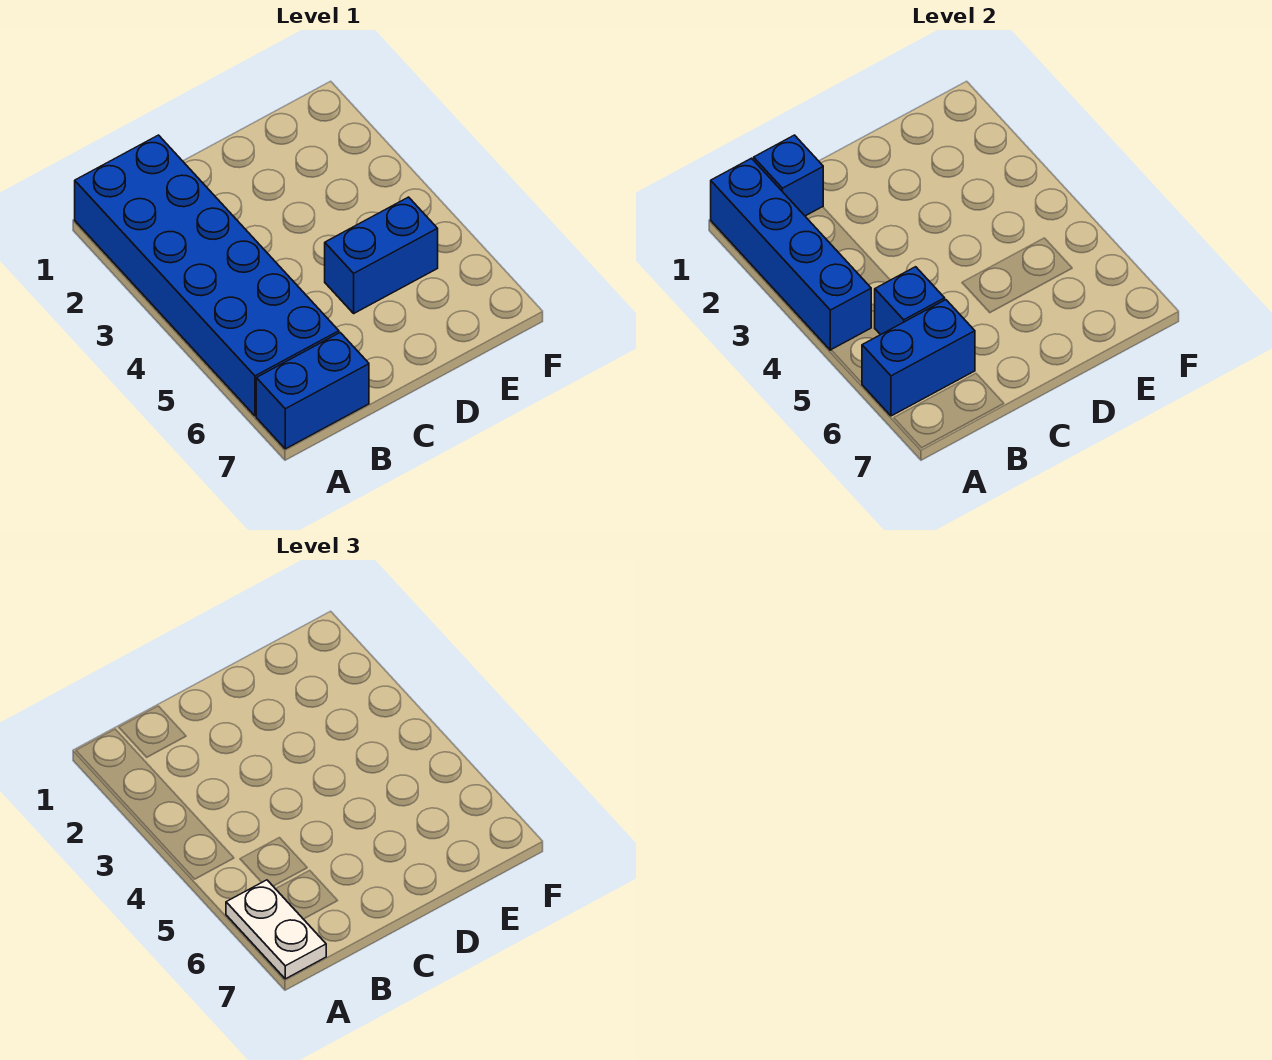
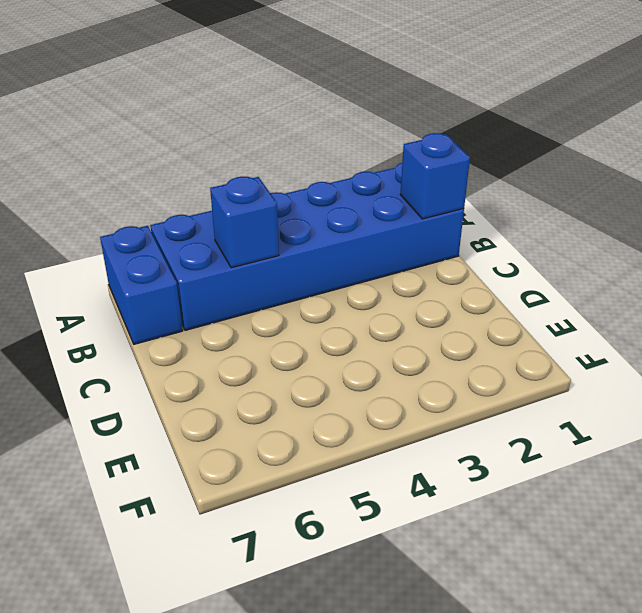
none -> blue 1x2 brick [325,197,438,313]
none -> blue 1x4 brick [711,158,871,350]

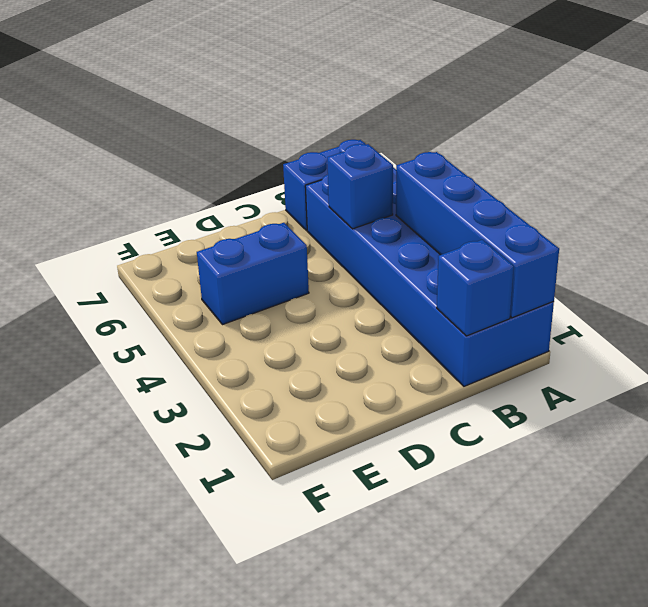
none -> blue 1x2 brick [862,300,975,416]
none -> white 1x2 plate [226,880,326,979]

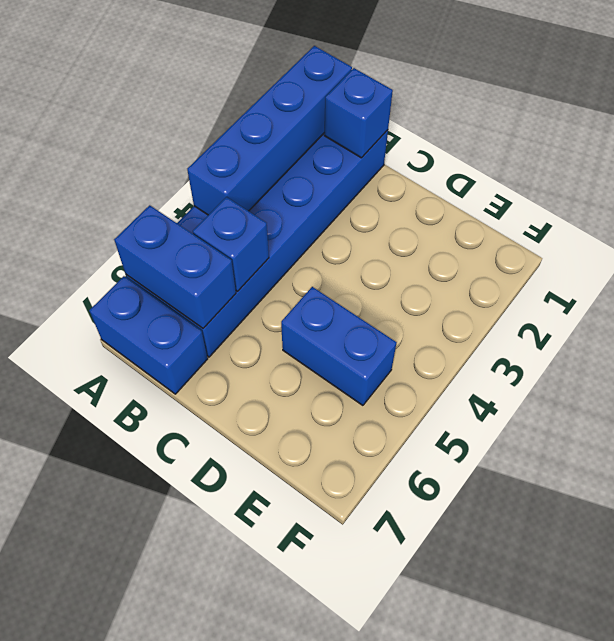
none -> white 1x2 plate [226,880,326,979]

